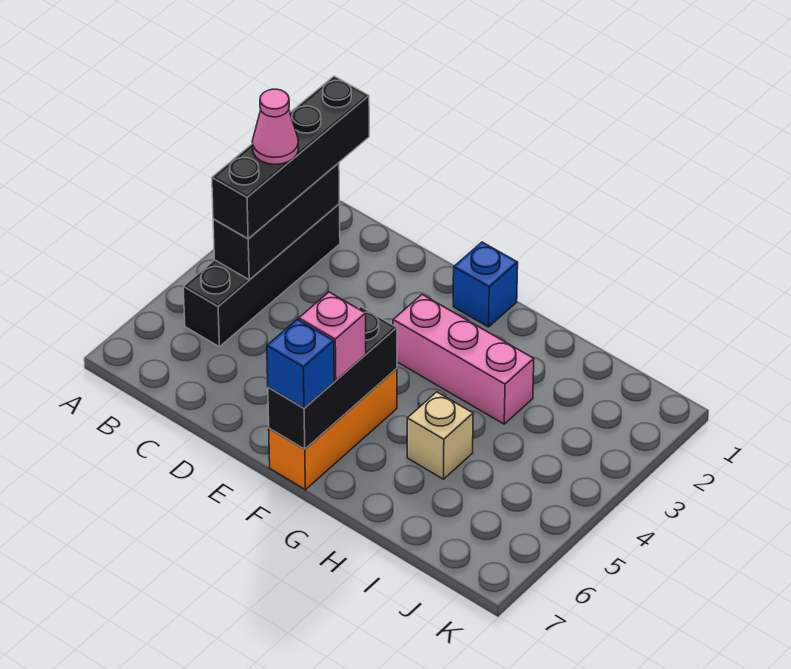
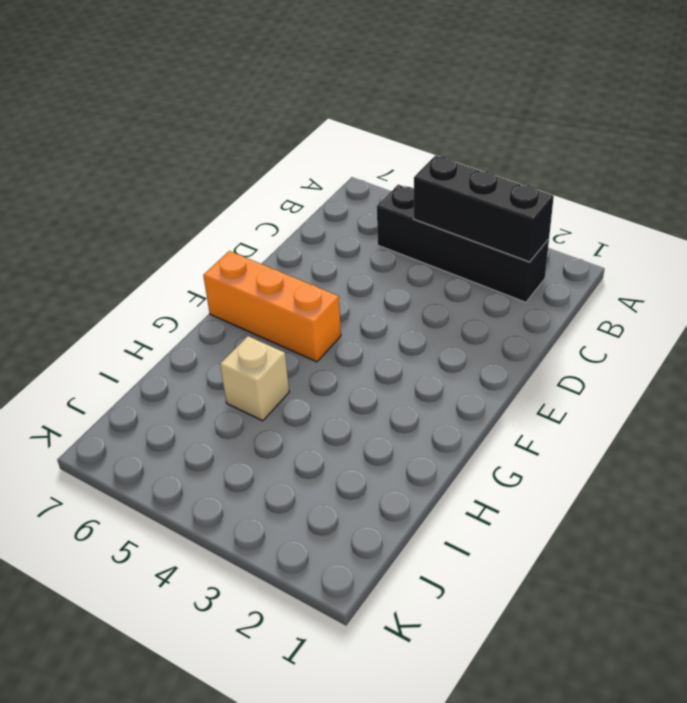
none -> blue 1x1 brick [453,242,518,327]
none -> pink 1x3 brick [393,295,534,424]

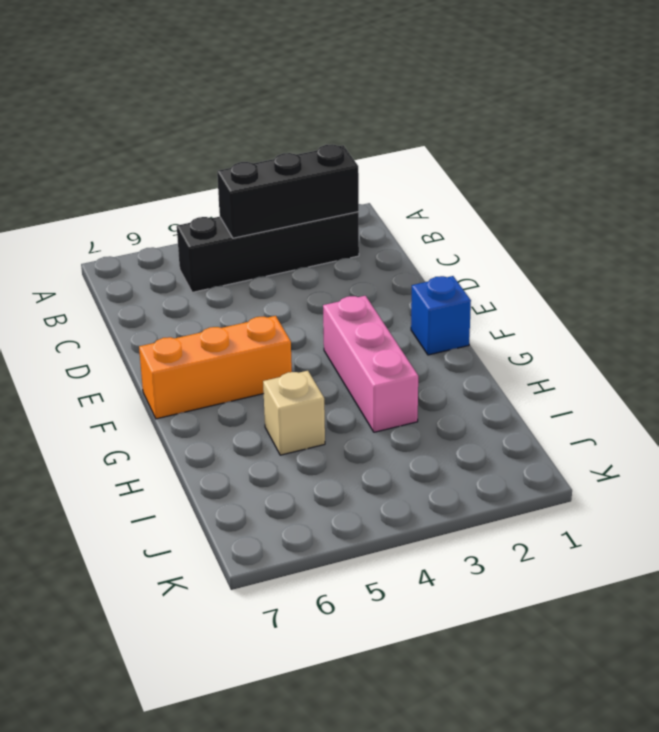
none -> black 1x3 brick [268,307,397,449]
none -> black 1x4 brick [212,76,369,239]

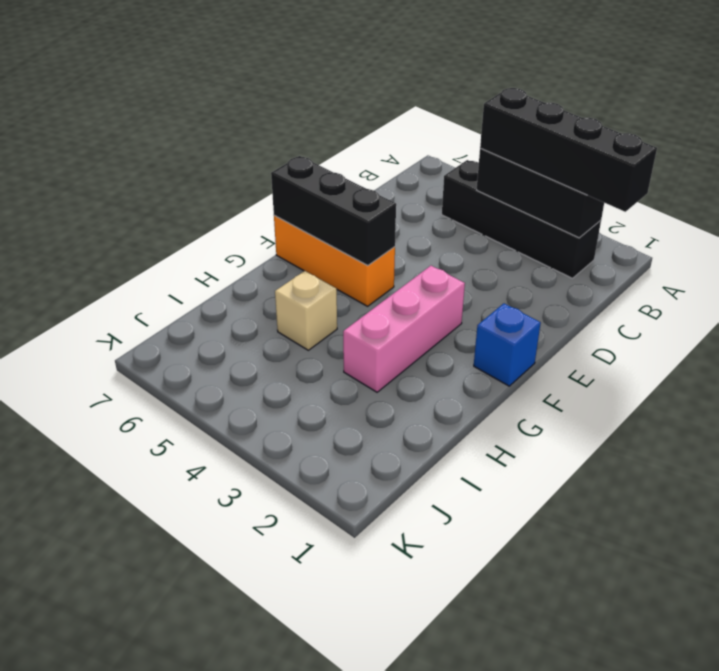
none -> pink 1x1 brick [299,292,366,380]
none -> blue 1x1 brick [267,319,334,408]

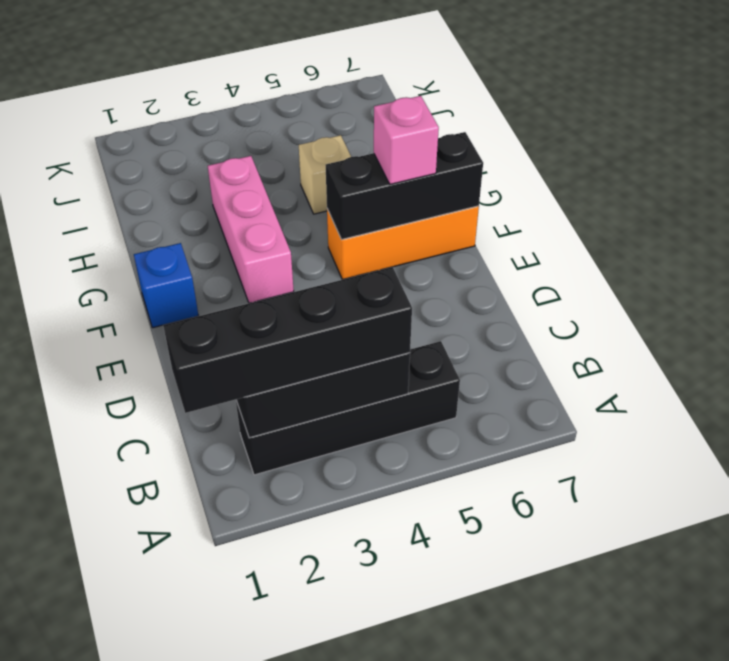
none -> blue 1x1 brick [267,319,334,408]
none -> pink 1x1 cone [252,89,299,164]

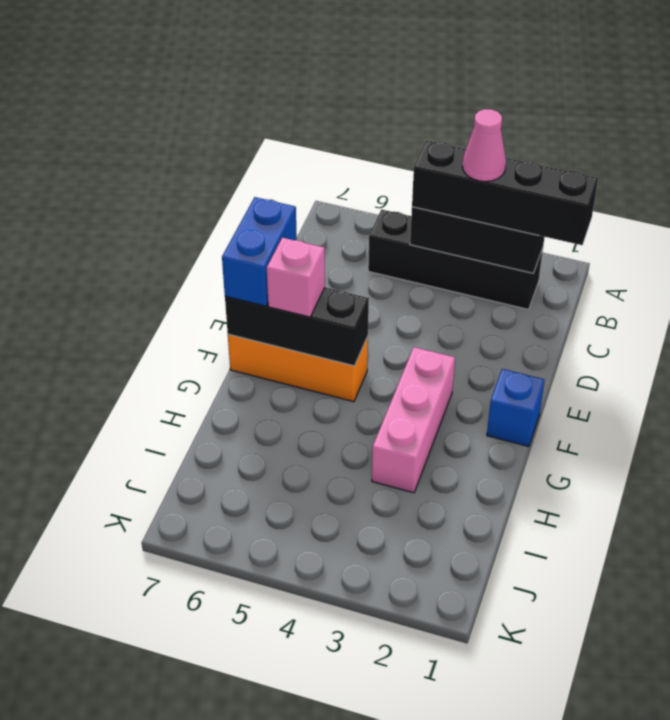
blue 1x2 brick [222,197,297,306] -> blue 1x1 brick [267,319,334,408]
none -> tan 1x1 brick [407,392,473,479]

